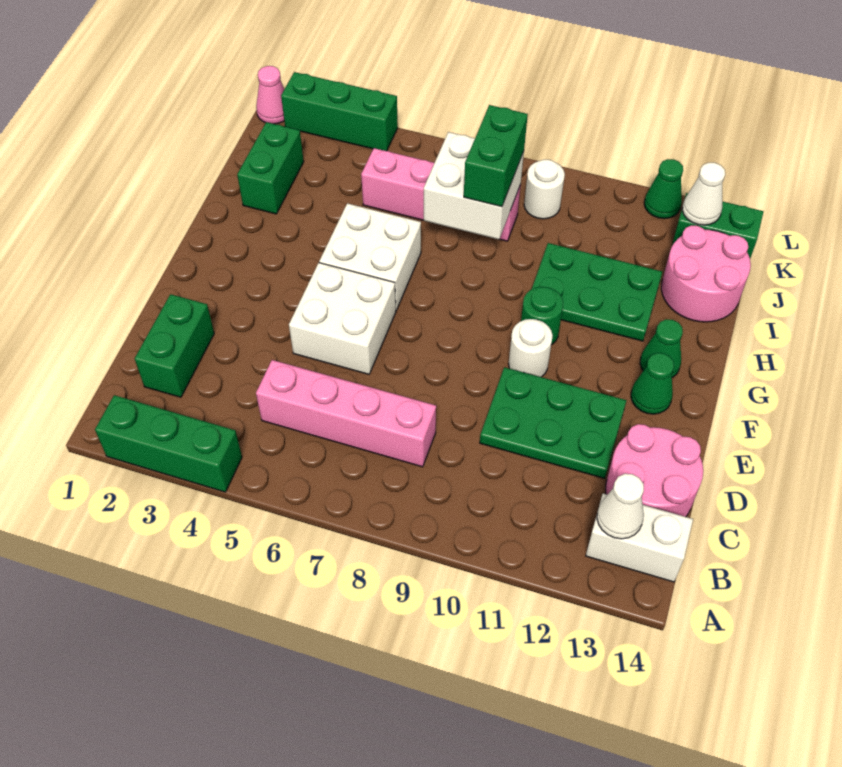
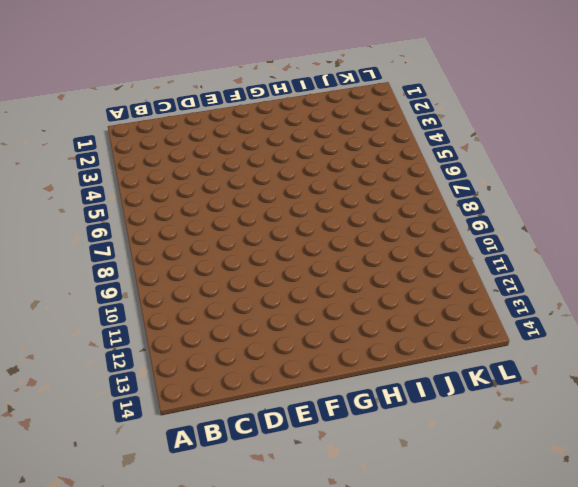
none -> green 1x3 brick [95,395,242,492]
none -> white 1x2 brick [586,494,693,582]
none -> green 1x2 brick [135,294,214,397]

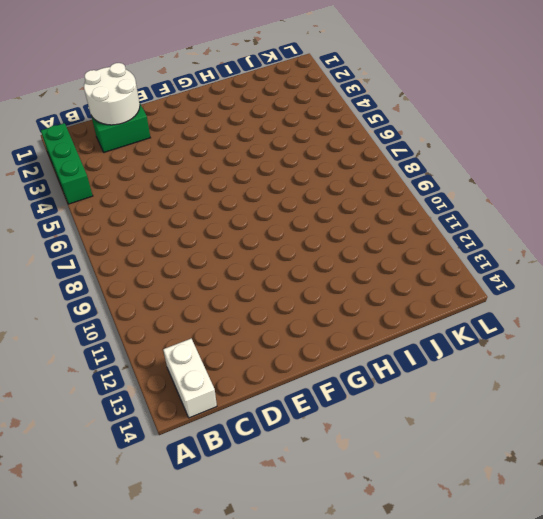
white 2x2 round brick [84,63,140,125] -> none
none -> pink 1x4 brick [256,360,436,467]
none -> pink 2x2 round brick [606,424,703,517]
none -> green 2x3 plate [480,367,627,479]

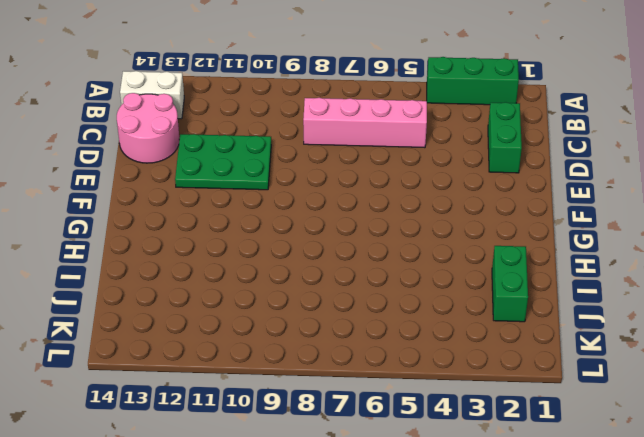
none -> white 2x2 brick [289,263,396,374]
none -> white 1x1 round brick [509,319,553,377]
none -> green 1x1 cone [631,353,674,414]

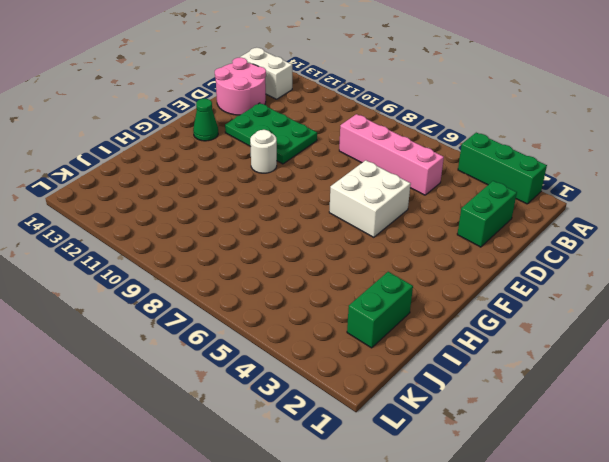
none -> white 2x2 brick [319,203,421,310]
none -> green 1x1 round brick [521,287,563,345]
none -> green 1x1 cone [640,319,683,378]

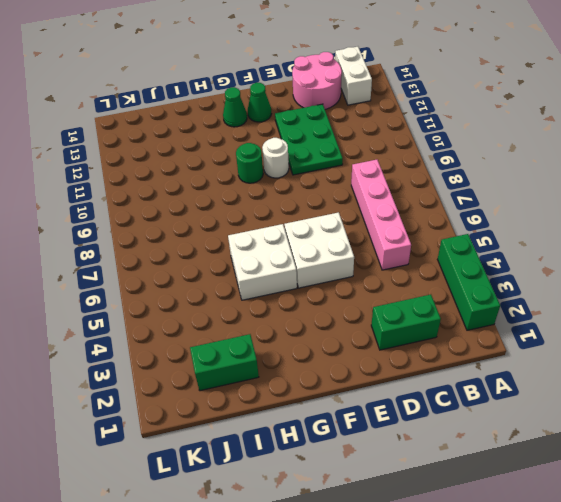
none -> green 2x3 plate [532,243,662,341]
none -> pink 2x2 round brick [661,225,751,322]
none -> pink 1x4 brick [361,148,521,241]

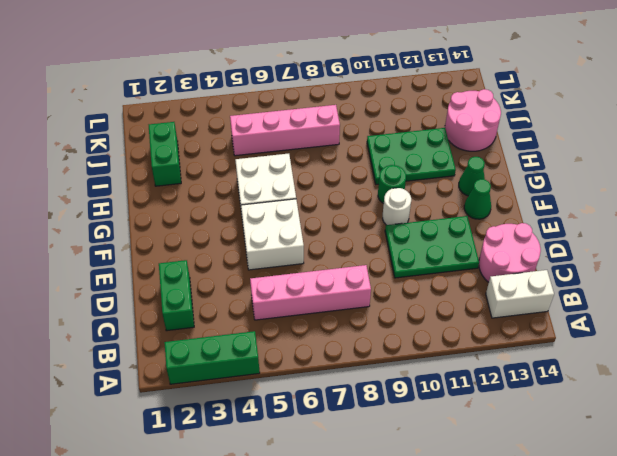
none -> white 1x1 round brick [524,160,565,219]
none -> green 1x2 brick [672,193,764,258]
none -> pink 1x1 cone [256,66,284,124]

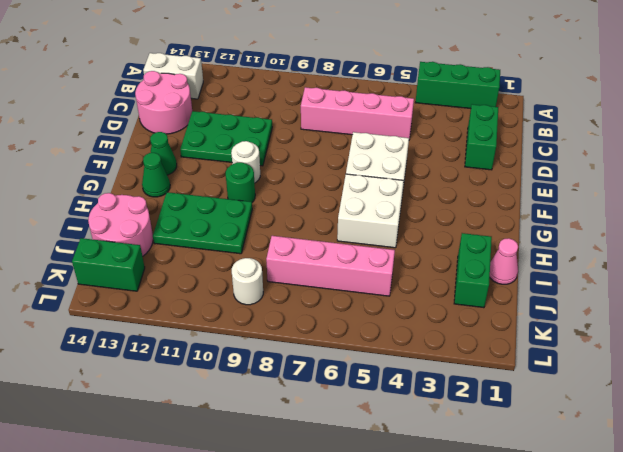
pink 1x1 cone [490,238,518,284] -> pink 1x1 cone moved to [256,66,284,124]
none -> green 1x3 brick [281,72,398,151]
none -> green 1x1 cone [644,159,683,219]
none -> white 1x1 cone [597,474,644,539]

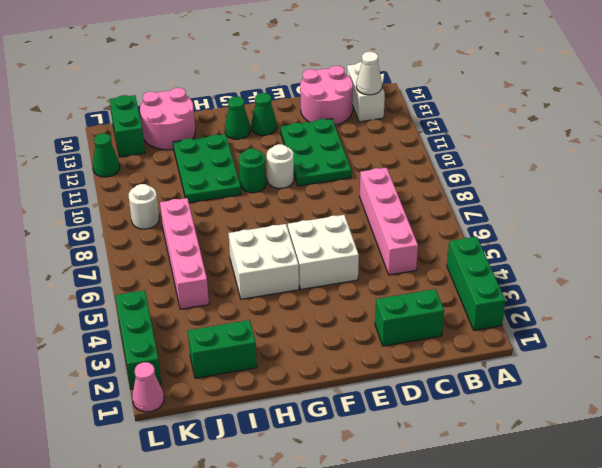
none -> white 2x2 brick [424,132,524,239]
none -> white 1x1 cone [682,163,725,225]
none -> green 1x2 brick [464,105,528,207]

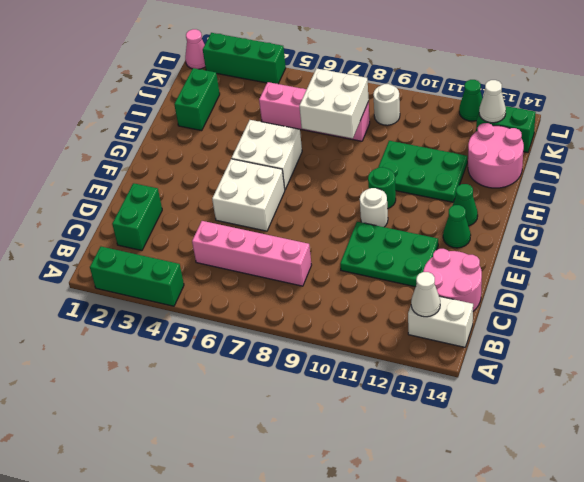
none -> green 1x2 brick [464,105,528,207]

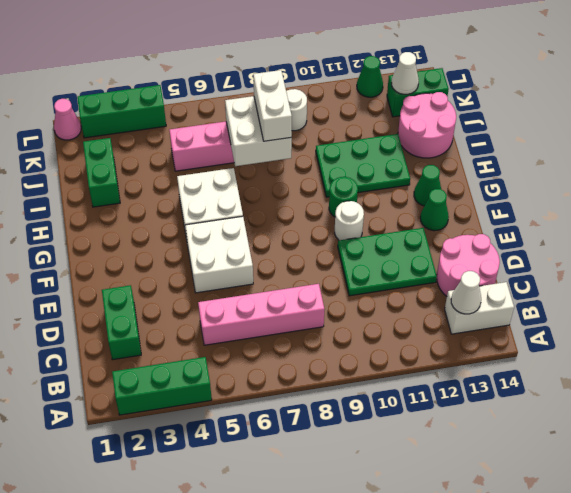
white 1x2 brick [253,70,292,141] -> green 1x2 brick [464,105,528,207]

